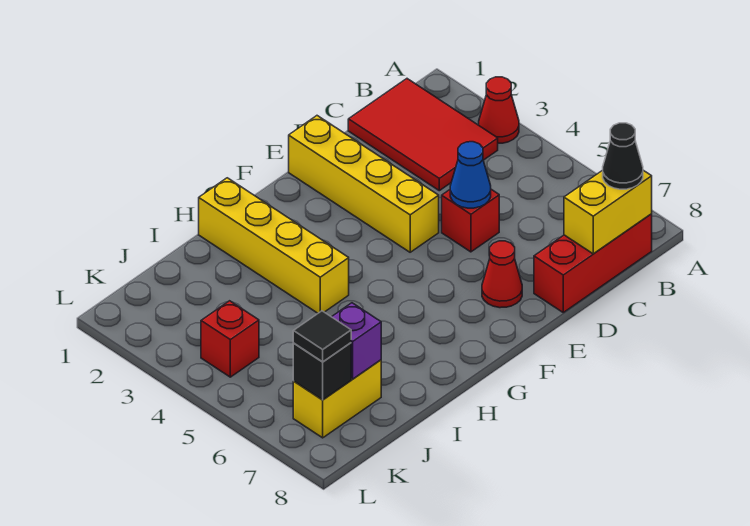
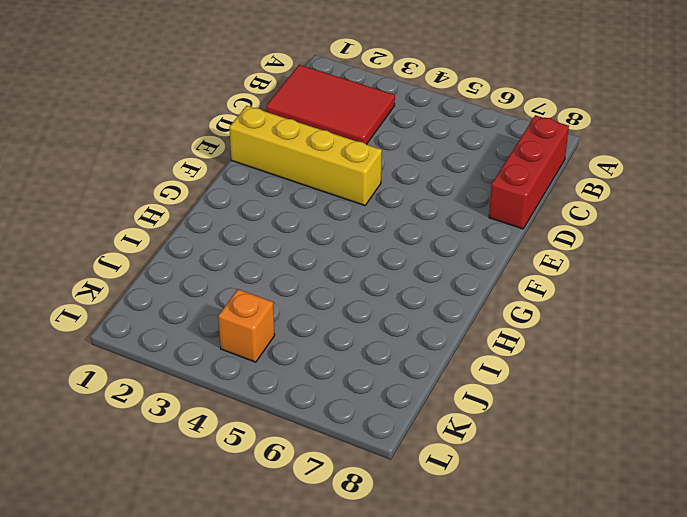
orange 1x1 brick [218,289,275,362] -> red 1x1 brick [201,301,259,377]
none -> red 1x1 cone [479,77,519,143]
none -> red 1x1 brick [442,189,499,252]
none -> red 1x1 cone [482,241,522,308]

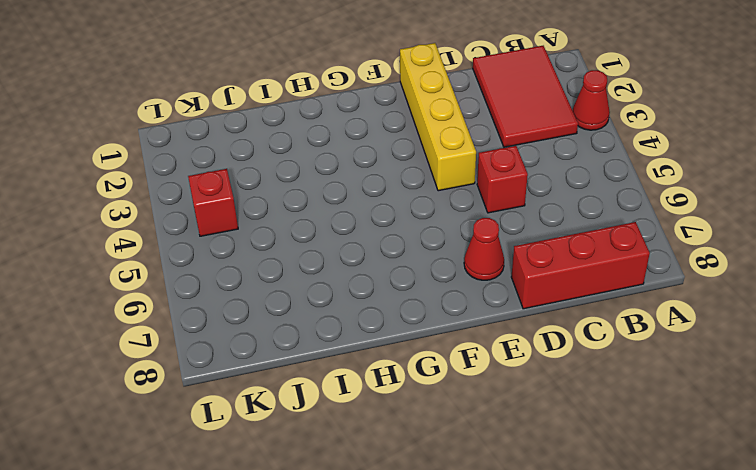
none -> yellow 1x4 brick [199,178,349,313]
none -> yellow 1x2 brick [293,360,381,438]
none -> yellow 1x2 brick [564,170,652,254]

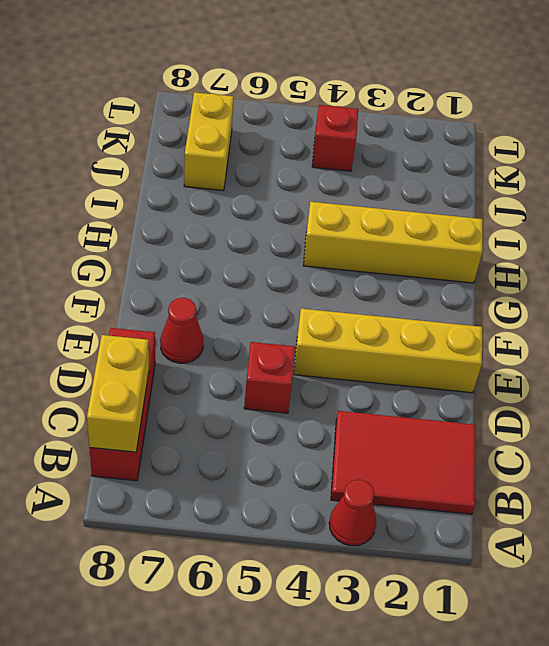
none -> blue 1x1 cone [450,142,491,208]
none -> purple 1x1 brick [332,303,381,379]
none -> black 1x1 brick [293,343,351,400]

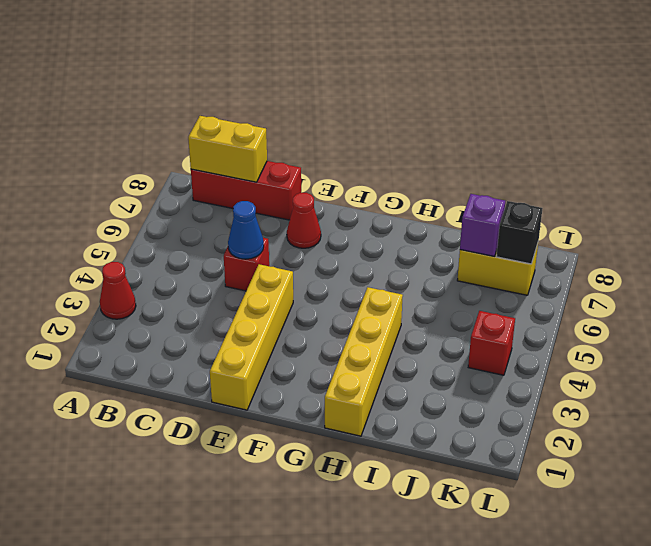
none -> red 2x3 tile [348,79,498,191]
none -> black 1x1 cone [603,123,643,189]
none -> black 1x1 tile [293,311,351,362]

